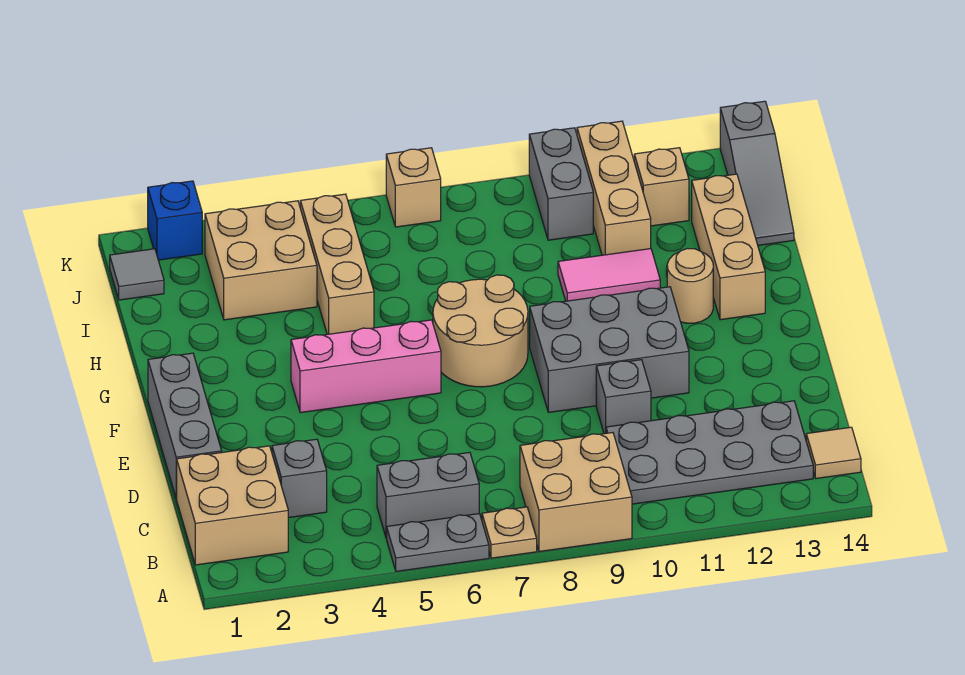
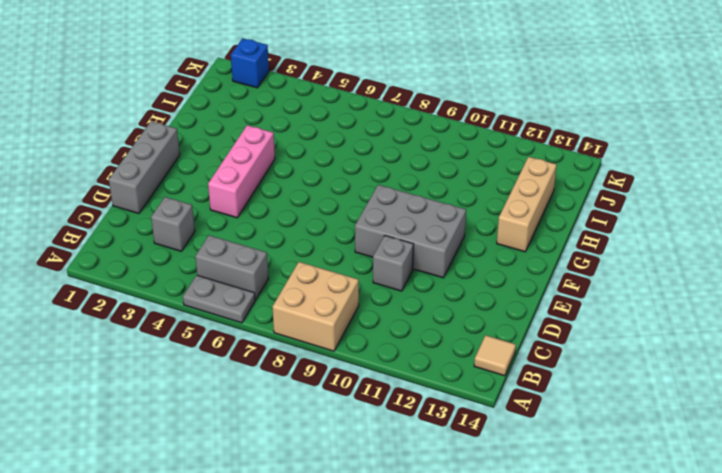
pink 1x3 brick [208,125,275,218] -> pink 1x3 brick turned to [291,320,441,413]
none -> tan 1x1 plate [482,507,537,558]
none -> tan 2x2 brick [176,446,288,565]
none -> grey 2x4 plate [606,401,813,504]

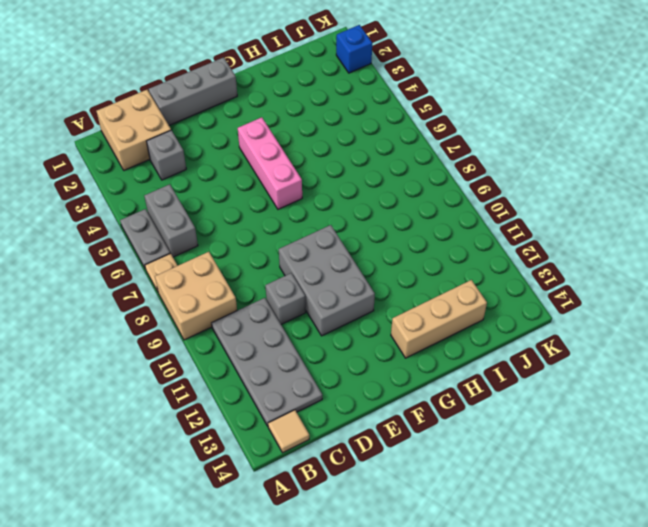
none -> tan 2x2 round brick [433,275,528,387]
none -> tan 1x1 round brick [667,248,713,323]
none -> tan 1x3 brick [300,194,374,334]

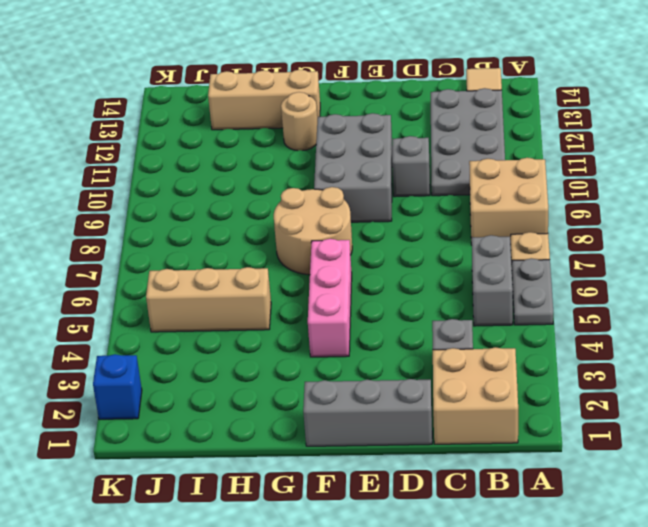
none -> pink 1x2 tile [558,249,660,301]
none -> tan 2x2 brick [205,201,317,320]
none -> tan 1x3 brick [577,121,651,255]

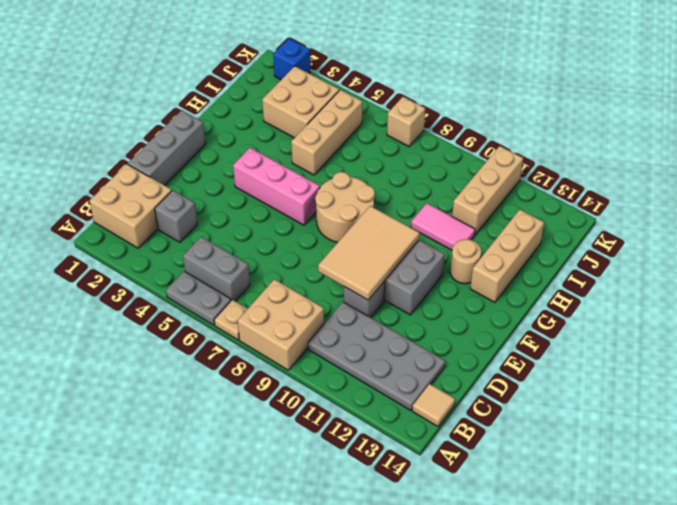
tan 2x3 tile [318,206,419,300] -> none
none -> grey 1x3 slope [720,101,794,245]
none -> grey 1x1 tile [110,249,164,300]
none -> grey 1x2 brick [529,128,593,240]

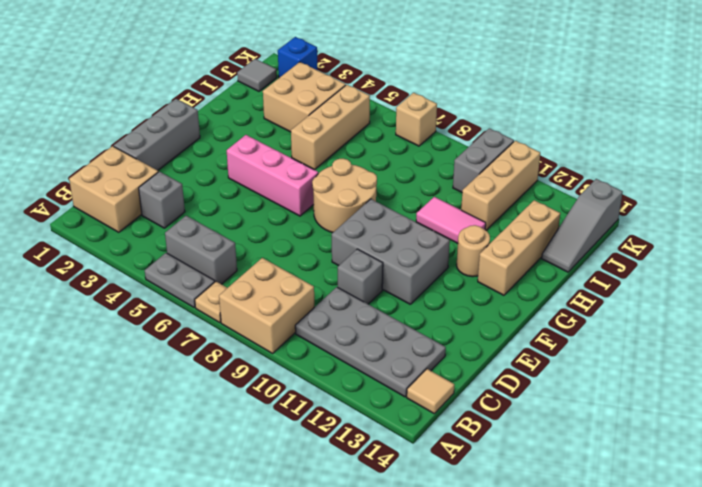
none -> tan 1x1 brick [634,148,689,226]

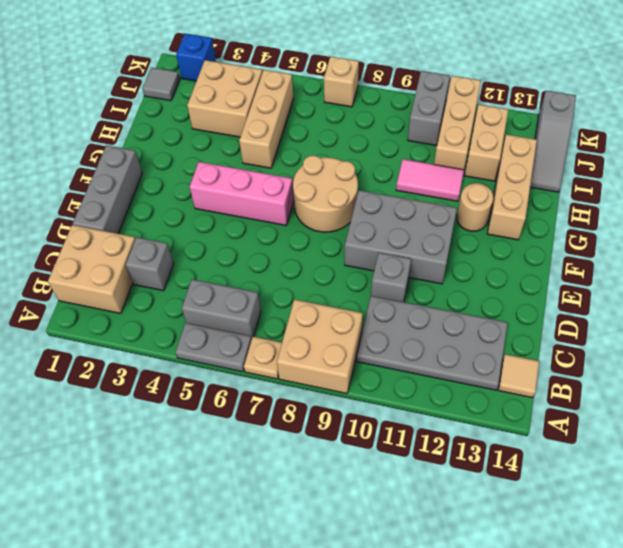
tan 1x2 brick [465,104,508,181] -> tan 1x1 brick [634,148,689,226]

